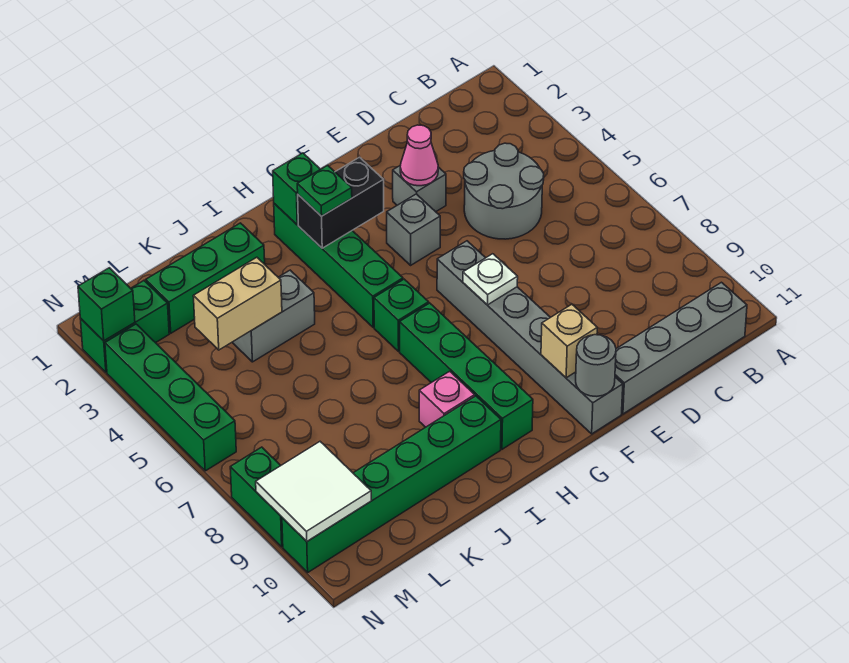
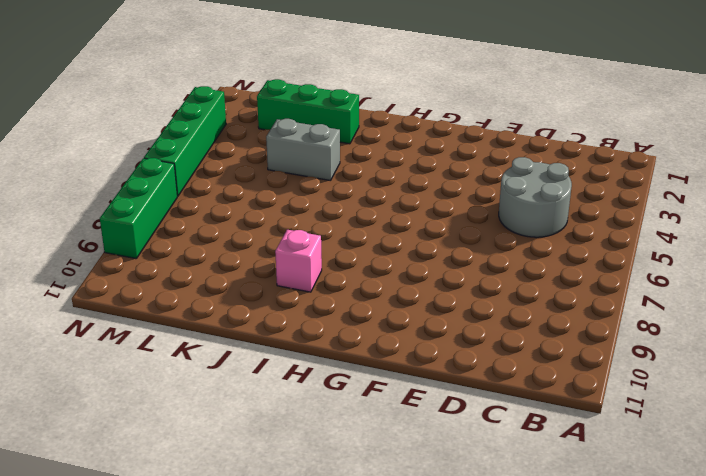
green 1x3 brick [100,158,177,259] -> green 1x2 brick [230,447,283,547]
none -> grey 1x4 brick [615,282,747,414]
none -> grey 1x1 brick [393,165,446,212]
none -> grey 1x1 brick [387,194,440,265]

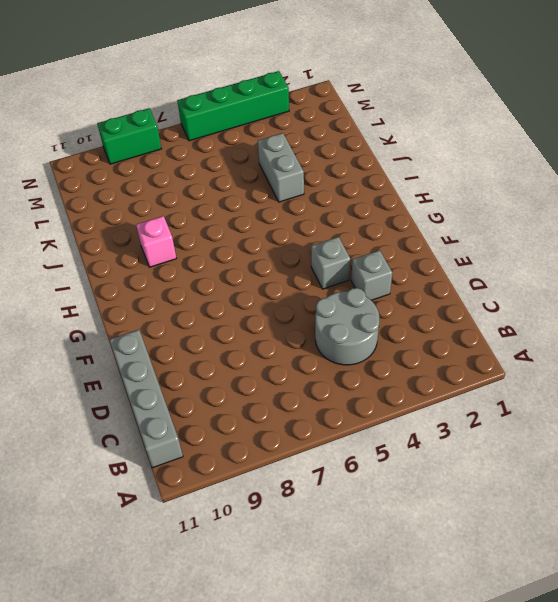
none -> grey 1x6 brick [437,241,623,434]
none -> green 1x4 brick [274,204,403,328]
none -> green 1x1 brick [374,279,429,351]

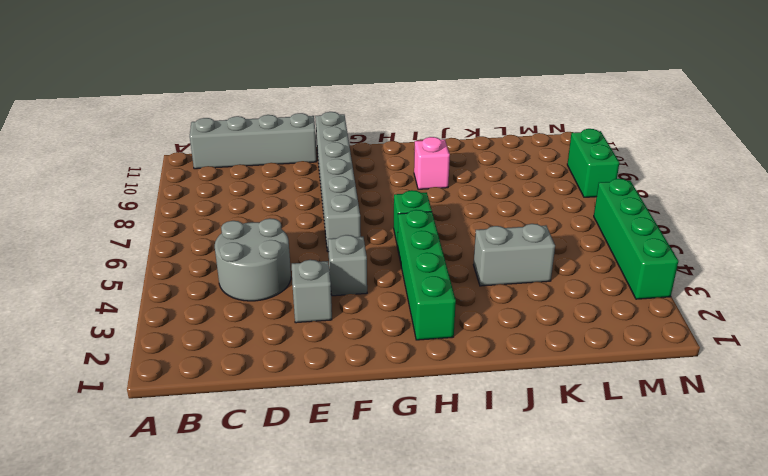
none -> green 1x4 brick [400,303,533,449]
none -> green 1x6 brick [282,396,501,572]
none -> green 1x3 brick [146,223,265,333]

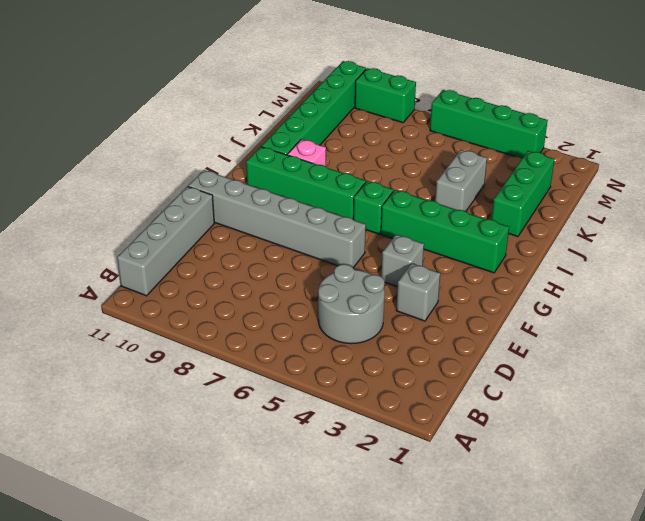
none -> green 1x2 brick [81,281,169,372]
none -> pink 1x1 cone [400,125,438,186]
none -> white 1x1 plate [463,254,518,305]

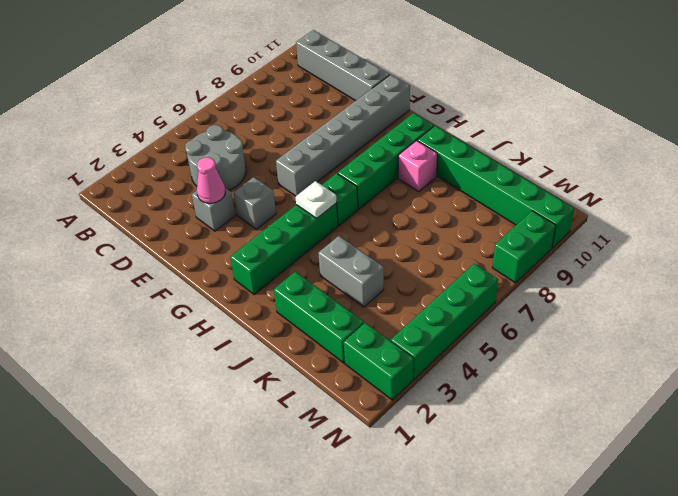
white 1x1 plate [295,181,337,219] -> white 1x1 plate moved to [463,254,518,305]
none -> tan 1x1 brick [541,304,597,378]
none -> grey 1x1 round brick [576,335,616,396]
none -> black 1x2 brick [298,157,384,248]

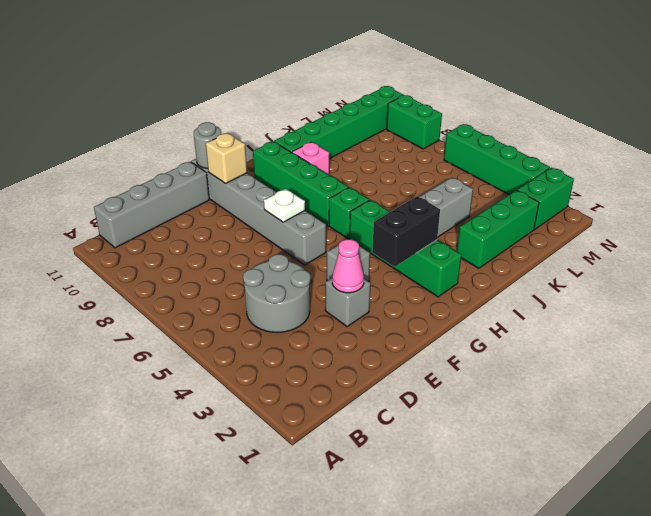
none -> green 1x1 brick [273,153,320,225]
none -> tan 1x2 brick [193,257,282,350]
none -> white 2x2 tile [256,442,371,541]

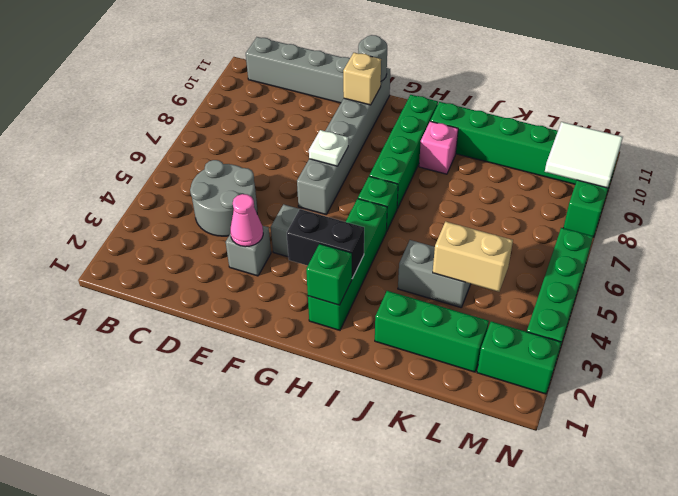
none -> green 1x1 brick [78,268,135,341]
none -> green 1x1 plate [297,165,352,216]

